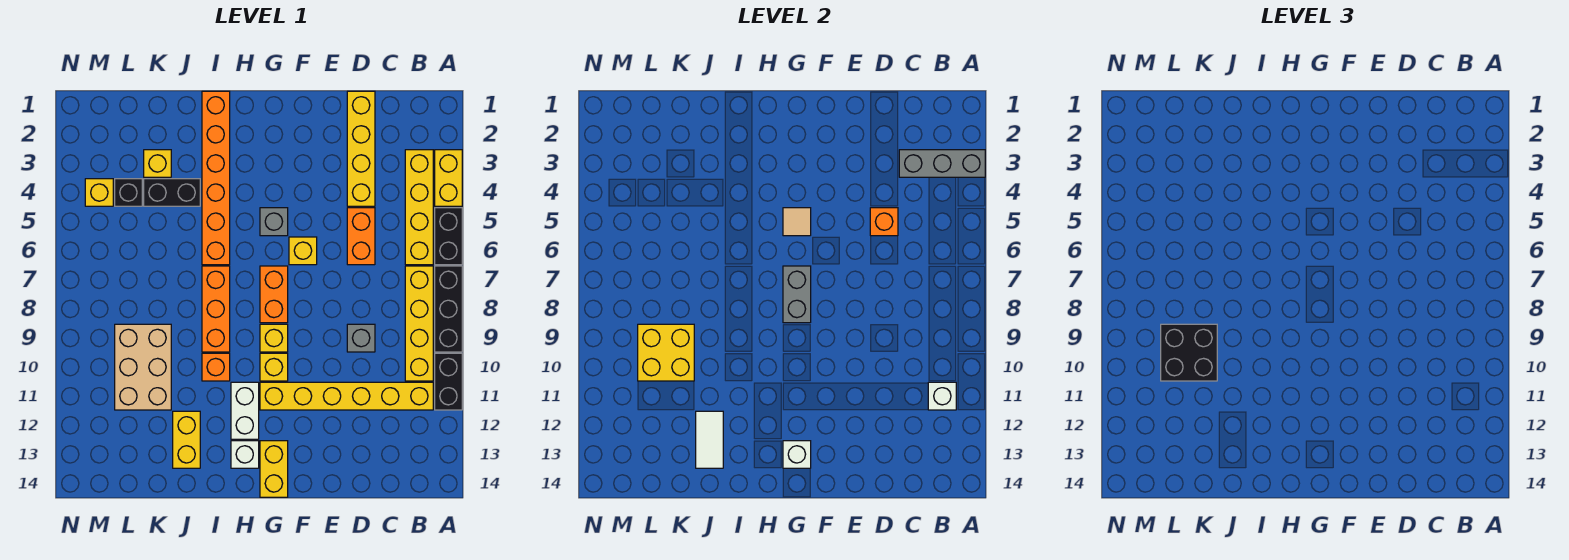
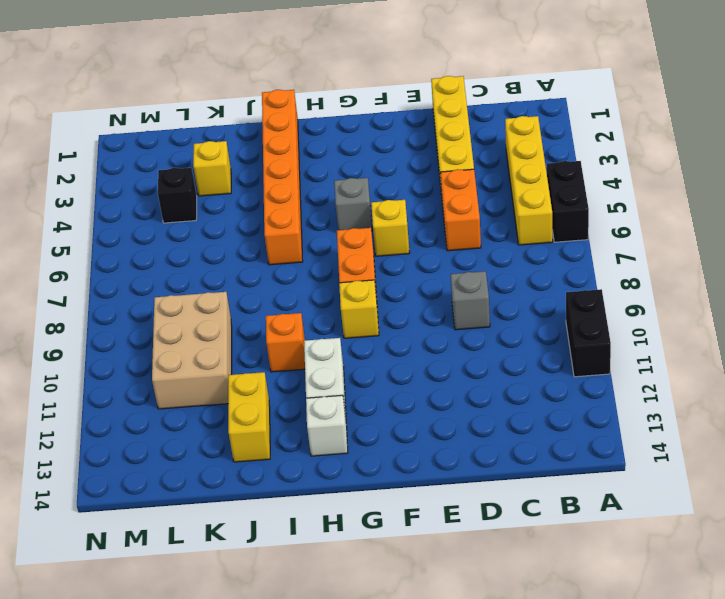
none -> yellow 1x2 brick [435,150,462,206]
none -> black 1x3 brick [435,266,462,352]
none -> yellow 1x4 brick [405,266,433,381]
none -> yellow 1x6 brick [260,382,433,410]

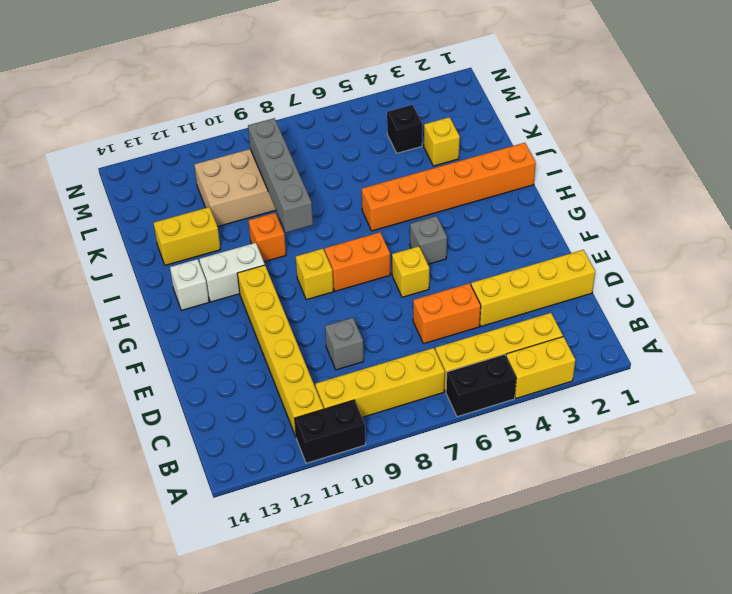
grey 1x4 brick [248,118,313,233] -> yellow 2x2 brick [638,324,694,381]
none -> black 1x3 brick [435,266,462,352]
none -> yellow 1x1 brick [260,353,288,381]
none -> yellow 1x2 brick [260,441,288,497]
none -> orange 1x3 brick [202,266,230,352]

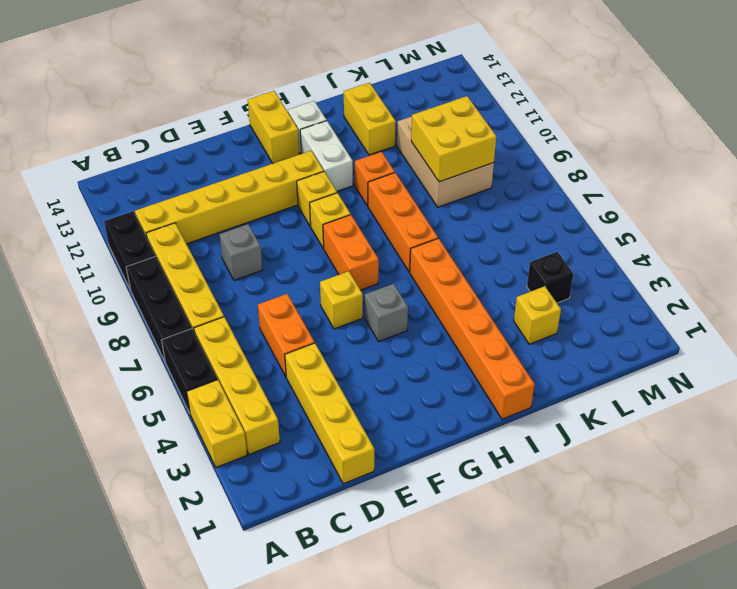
none -> black 1x2 brick [144,179,200,206]
none -> yellow 1x1 brick [85,179,113,206]
none -> grey 1x3 brick [899,150,985,177]
none -> white 1x1 brick [928,382,956,410]

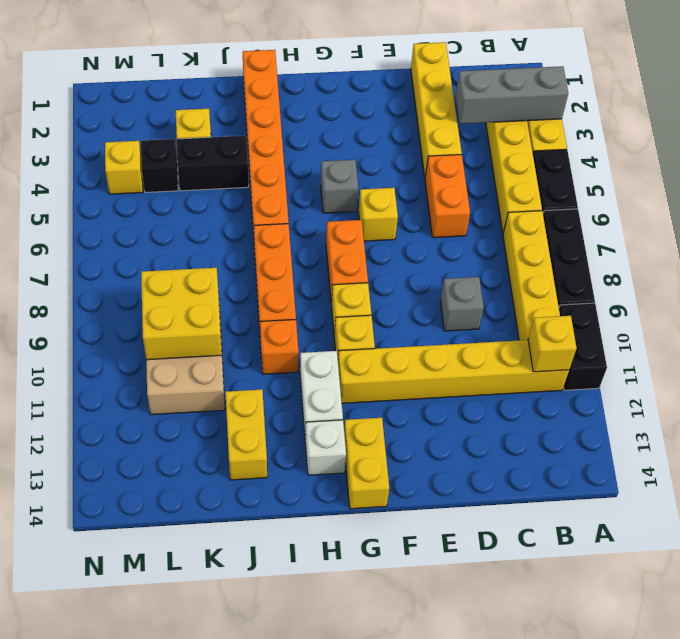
yellow 1x1 brick [528,316,577,372] -> white 1x1 brick [928,382,956,410]
none -> orange 1x1 brick [870,208,898,236]
none -> tan 1x1 tile [783,208,811,236]
none -> grey 1x2 brick [783,266,811,323]
none -> white 1x1 brick [783,441,811,468]

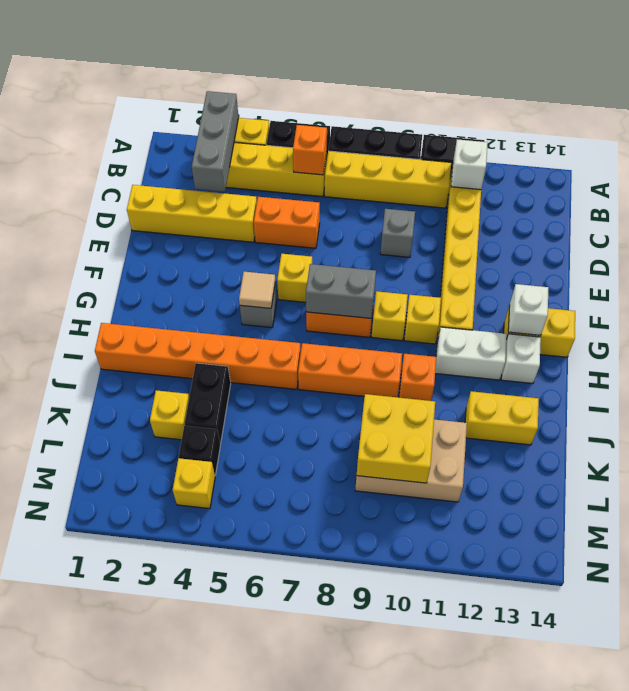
orange 1x1 brick [293,125,327,175] -> orange 1x1 brick moved to [870,208,898,236]
none -> white 1x2 tile [696,411,723,468]
none -> black 2x2 brick [1161,324,1217,381]

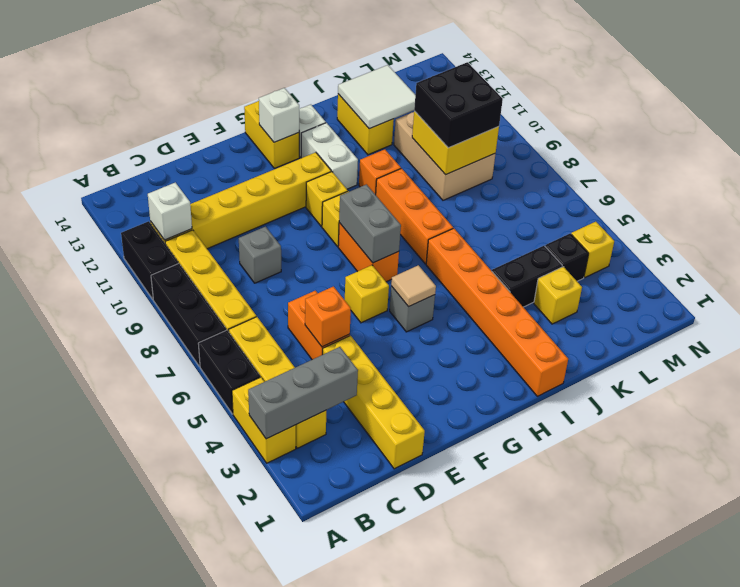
white 2x2 tile [338,65,415,129] -> white 1x2 tile [696,411,723,468]

